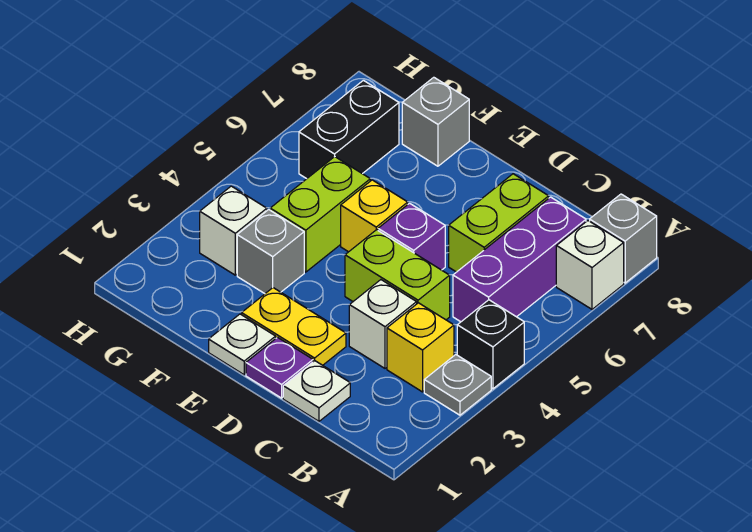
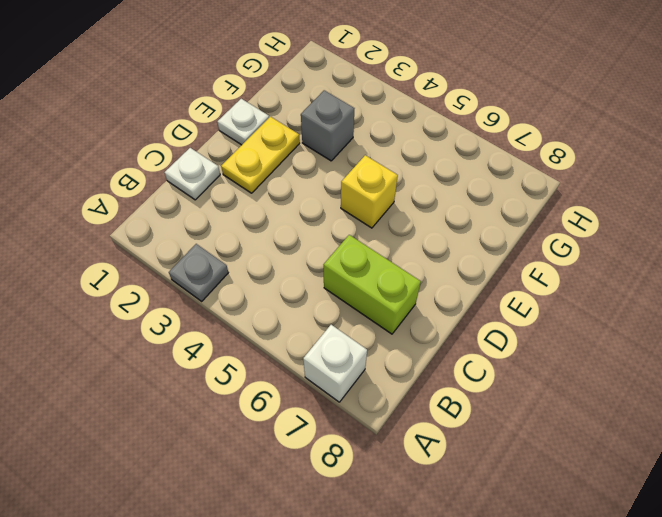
none -> black 1x1 brick [457,300,524,389]
none -> grey 1x1 brick [590,194,657,283]
none -> yellow 1x1 brick [387,303,454,392]

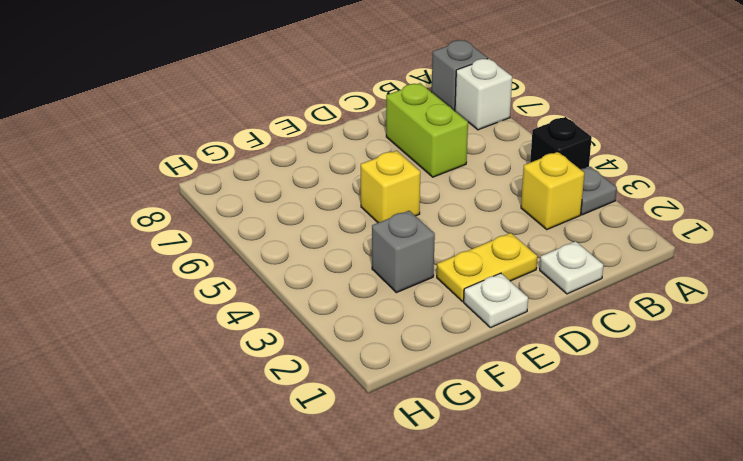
none -> purple 1x3 brick [453,197,586,322]
none -> white 1x1 brick [349,280,417,368]
none -> lime 1x2 brick [345,230,450,320]

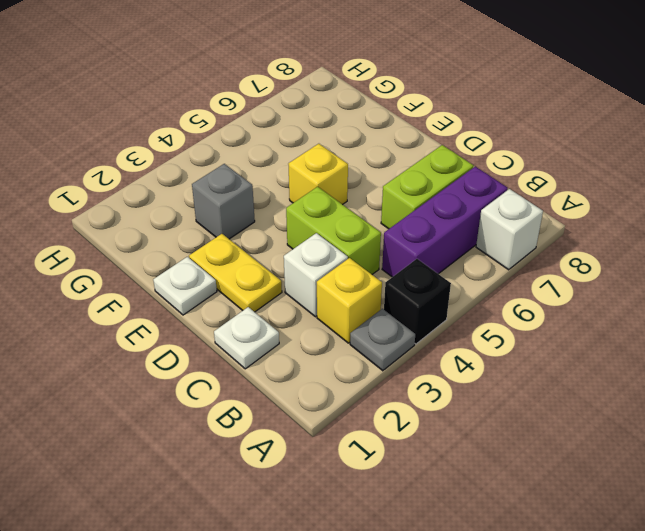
none -> grey 1x1 brick [590,194,657,283]
none -> purple 1x1 plate [246,337,313,398]
none -> purple 1x1 brick [378,203,445,270]

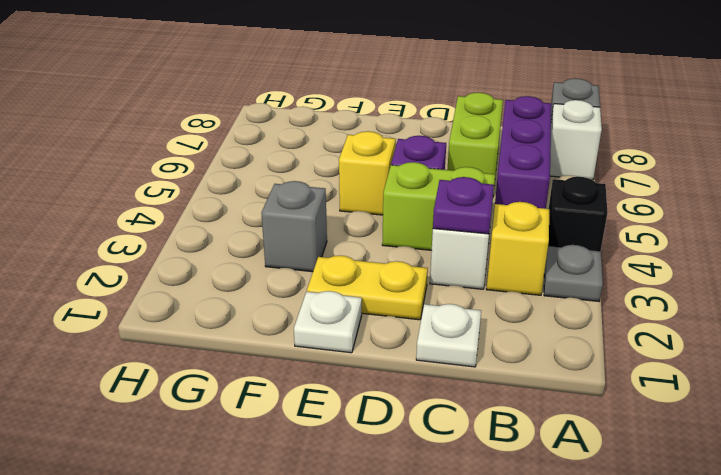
purple 1x1 plate [433,177,494,234] -> purple 1x1 plate moved to [246,337,313,398]
none -> lime 1x2 brick [270,157,370,272]
none -> grey 1x1 brick [402,77,469,166]
none -> white 1x1 brick [200,186,267,275]

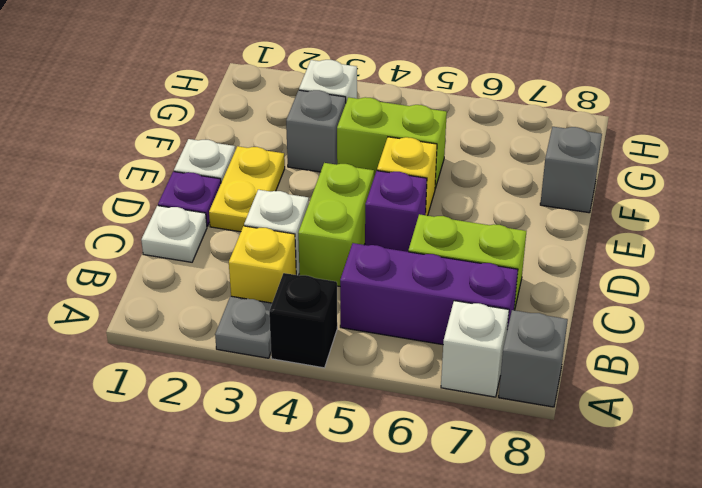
none -> black 1x2 brick [299,80,399,179]

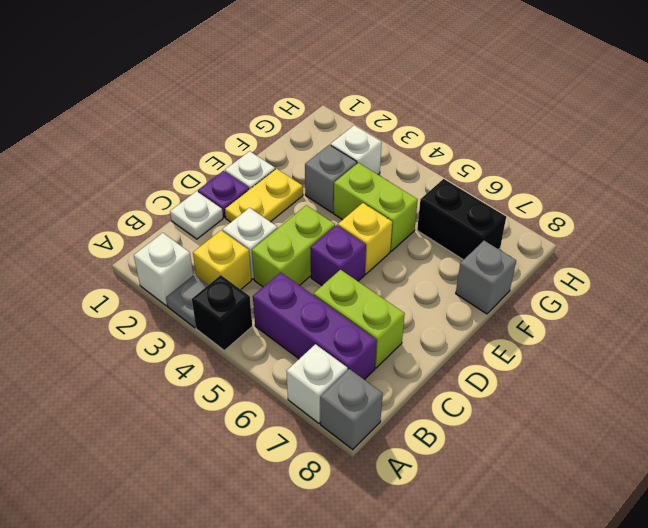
white 1x1 brick [134,233,193,306] -> none

